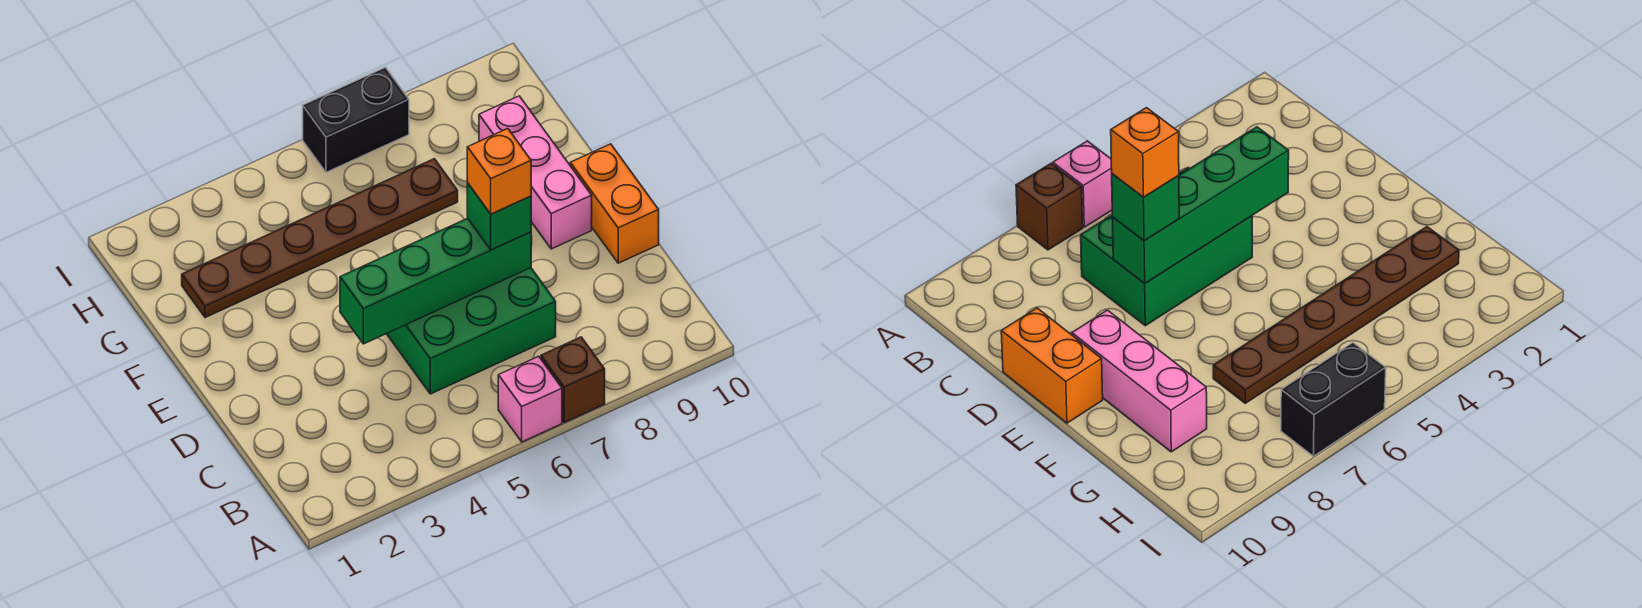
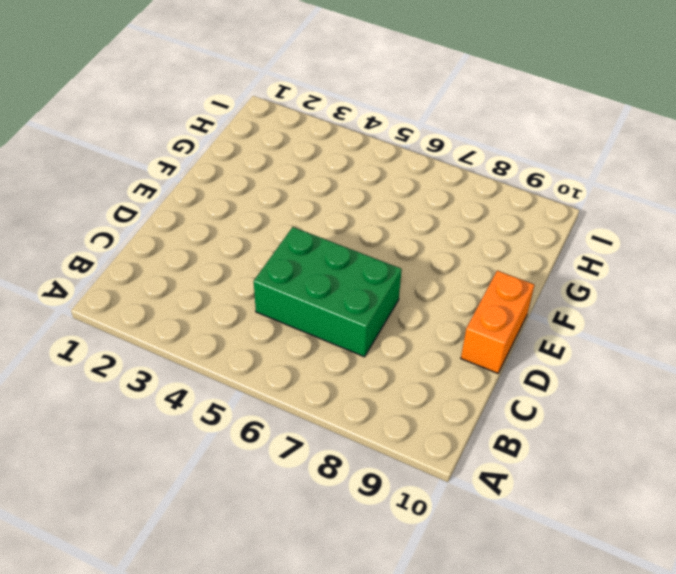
none -> pink 1x1 brick [498,356,562,442]
none -> brown 1x1 brick [541,337,605,422]

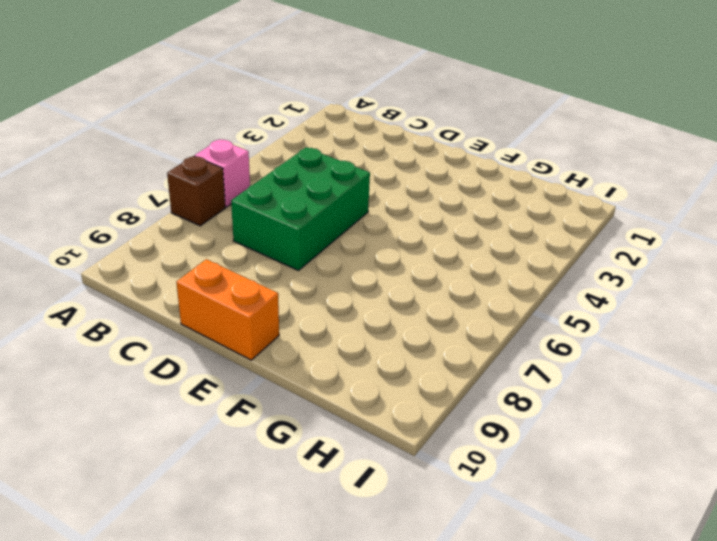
none -> pink 1x3 brick [479,96,592,249]
none -> brown 1x6 plate [182,159,458,318]

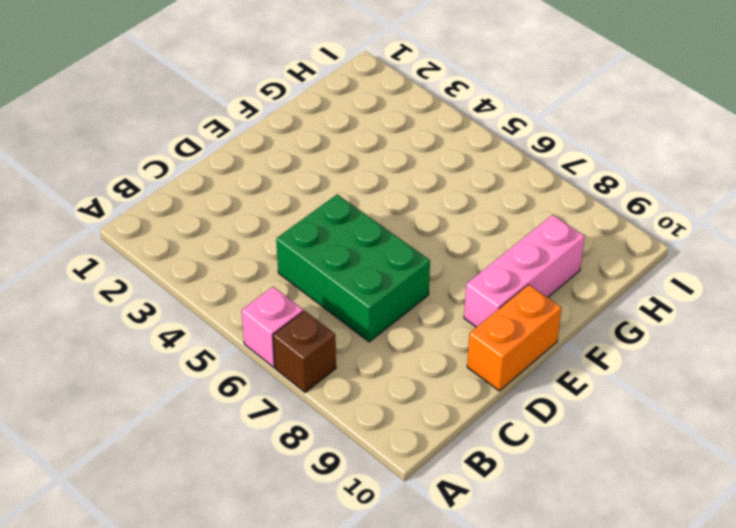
none -> brown 1x6 plate [182,159,458,318]
none -> black 1x2 brick [303,67,409,172]

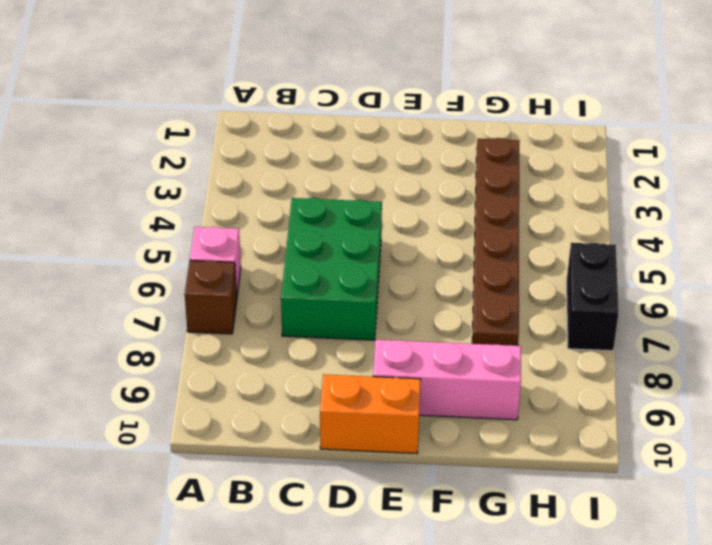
none -> green 1x4 brick [340,218,531,344]
none -> green 1x1 brick [467,183,531,250]

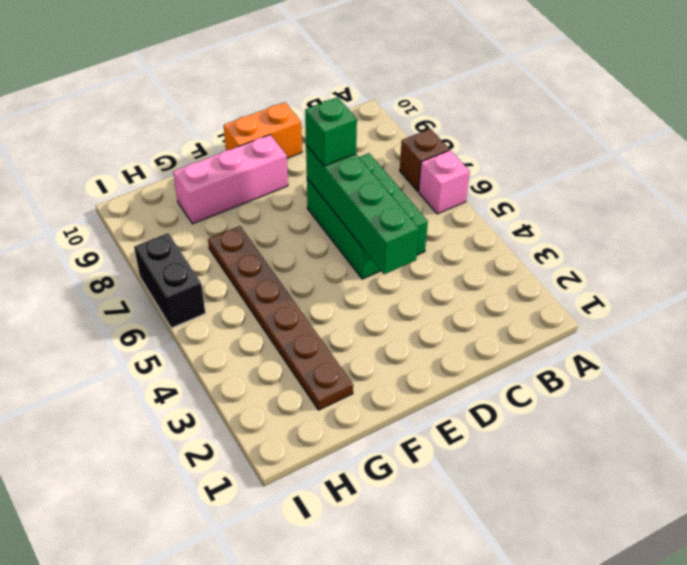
none -> orange 1x1 brick [467,129,531,214]

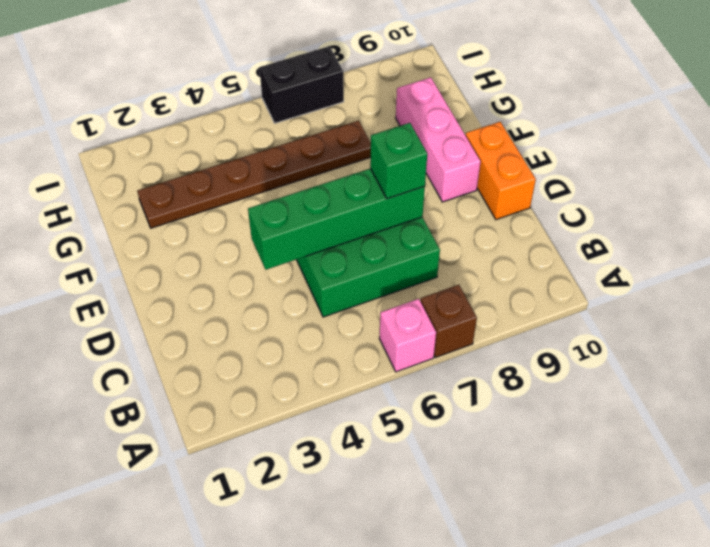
none -> orange 1x1 brick [467,129,531,214]

